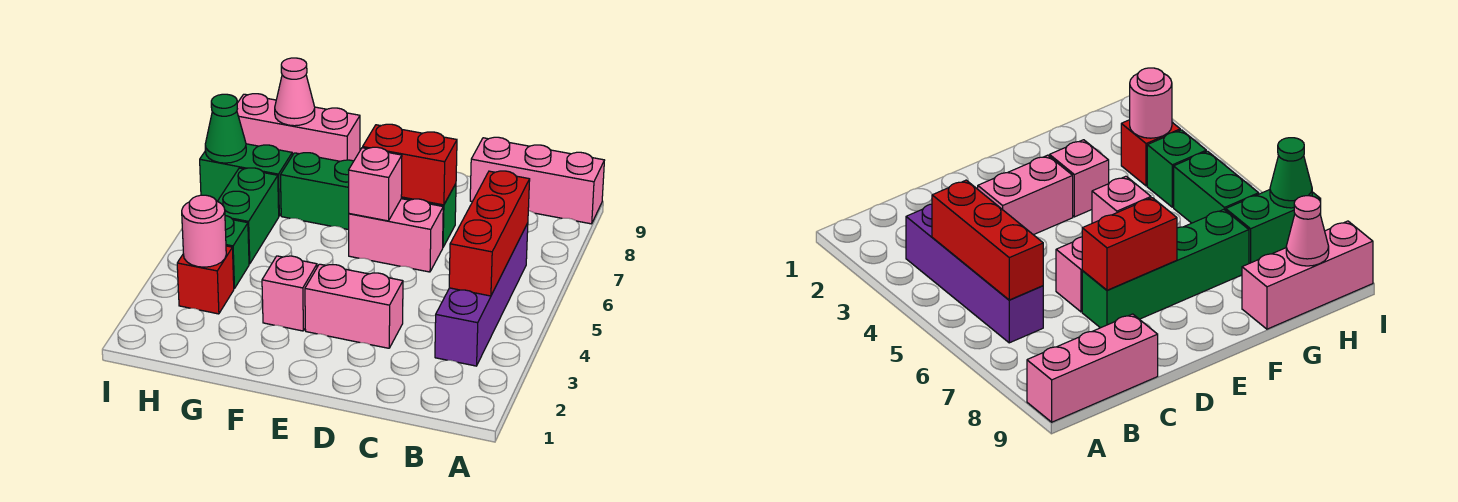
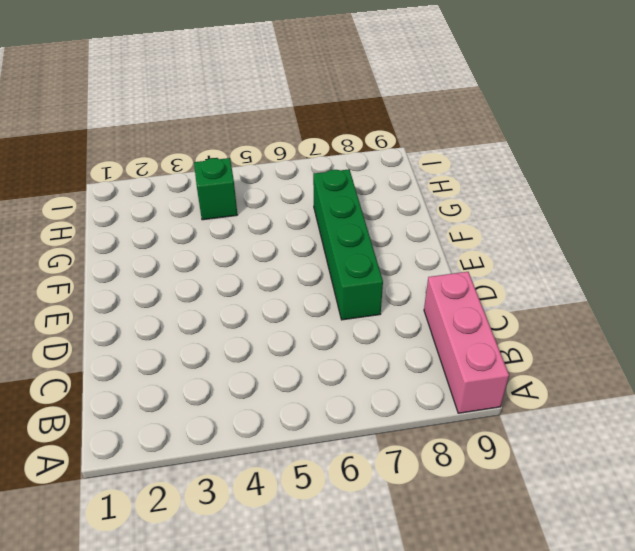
none -> purple 1x4 brick [435,223,528,366]
none -> pink 1x2 brick [305,264,403,348]
none -> pink 1x2 brick [349,199,443,272]

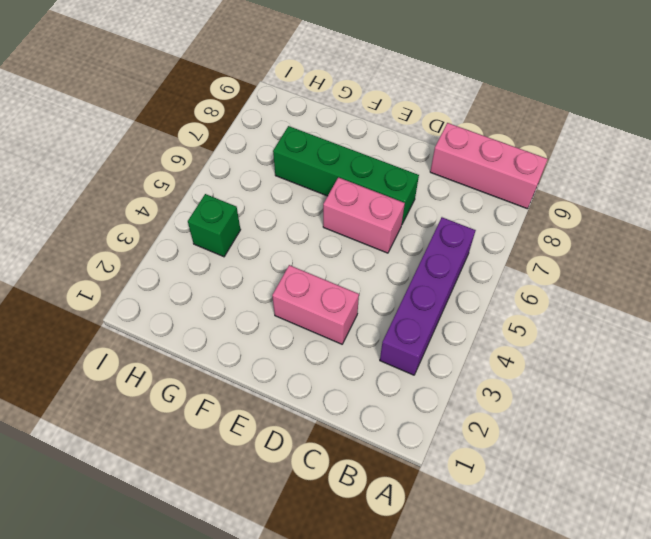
none -> pink 1x1 brick [262,256,317,331]
none -> pink 1x3 brick [237,94,360,161]
none -> red 1x1 brick [177,246,234,314]

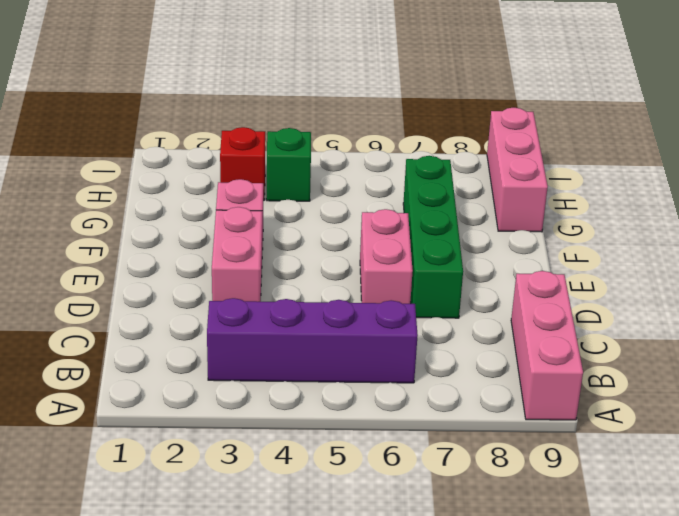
none -> green 1x2 brick [218,168,279,264]
none -> green 1x2 brick [200,144,292,216]
none -> red 1x3 brick [449,171,530,296]

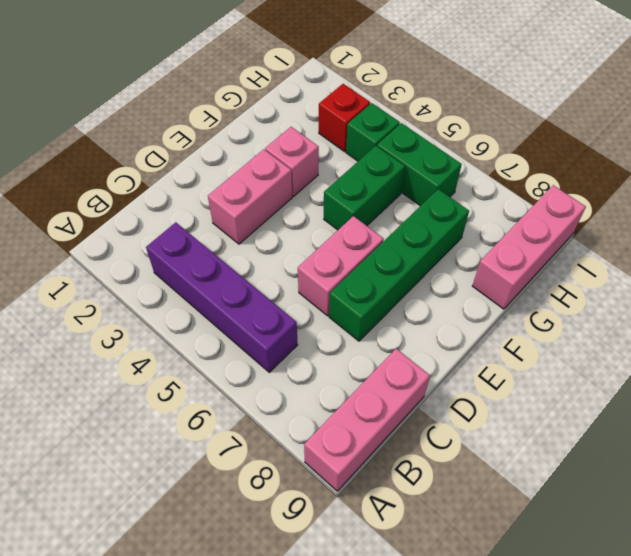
green 1x2 brick [324,146,405,230] -> green 1x2 brick moved to [200,144,292,216]
none -> red 1x3 brick [449,171,530,296]
none -> red 1x2 brick [363,124,457,205]
none -> pink 1x1 brick [349,147,402,221]

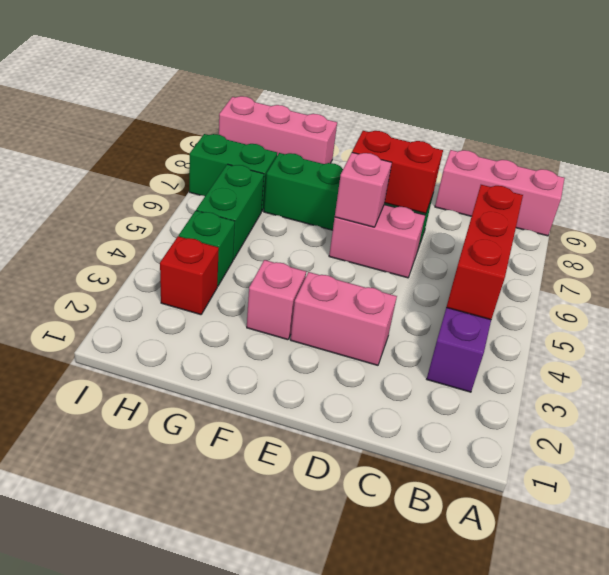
none -> pink 1x1 round brick [182,195,226,267]
none -> pink 1x1 cone [275,58,315,126]
none -> green 1x1 cone [205,94,246,163]

